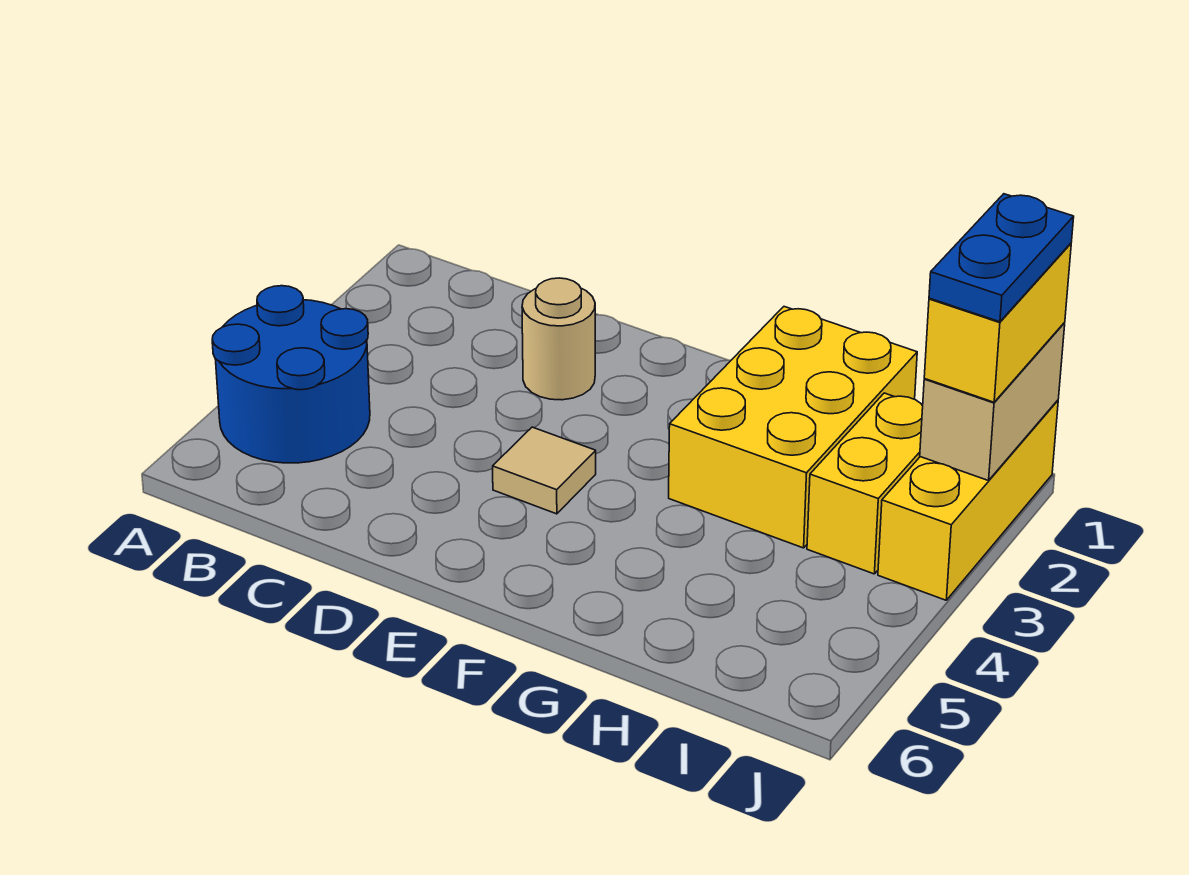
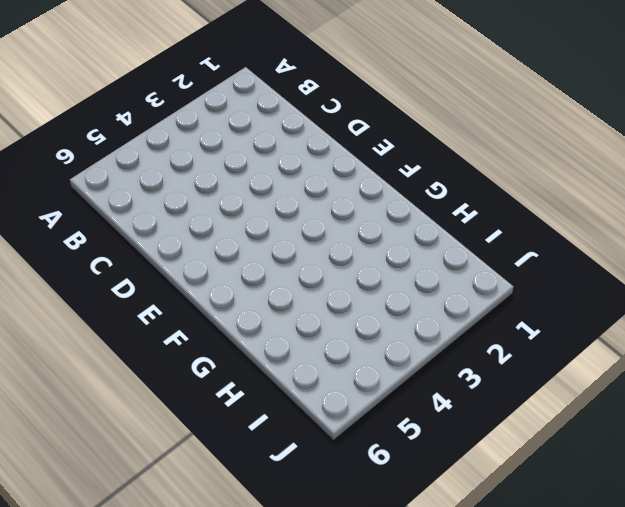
none -> blue 2x2 round brick [212,286,370,463]
none -> tan 1x1 round brick [522,278,595,400]

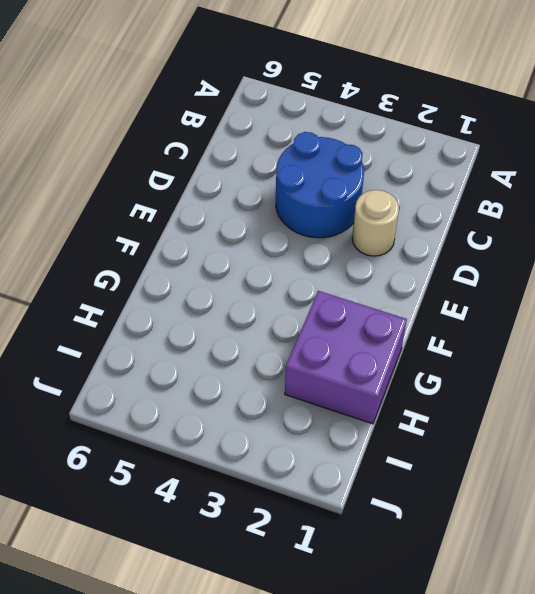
blue 2x2 round brick [276,132,364,238] -> blue 2x2 round brick moved to [212,286,370,463]
purple 2x2 brick [285,291,407,424] -> yellow 2x3 brick [669,307,917,548]
none -> tan 1x1 tile [493,427,596,514]
none -> yellow 1x2 brick [807,393,923,574]

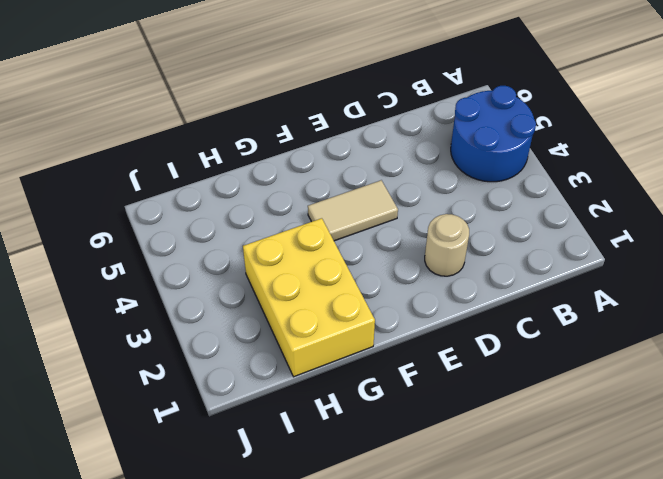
tan 1x2 tile [308,180,398,241] -> tan 1x1 tile [493,427,596,514]
none -> yellow 1x2 brick [807,393,923,574]
none -> yellow 1x3 brick [878,400,1058,600]

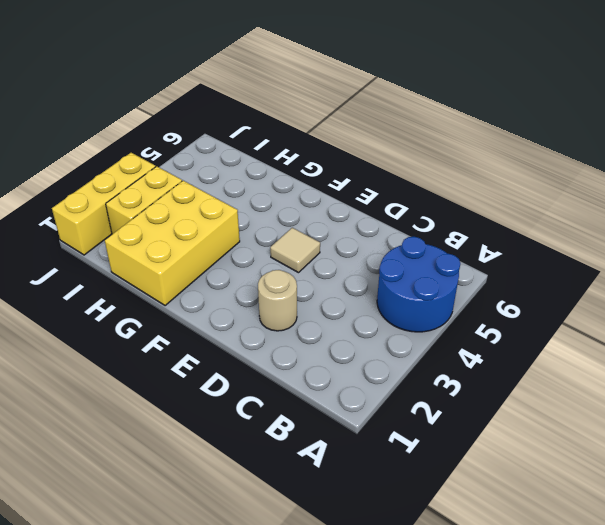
none -> tan 1x2 brick [920,323,1065,481]
none -> yellow 1x2 brick [924,243,1071,402]

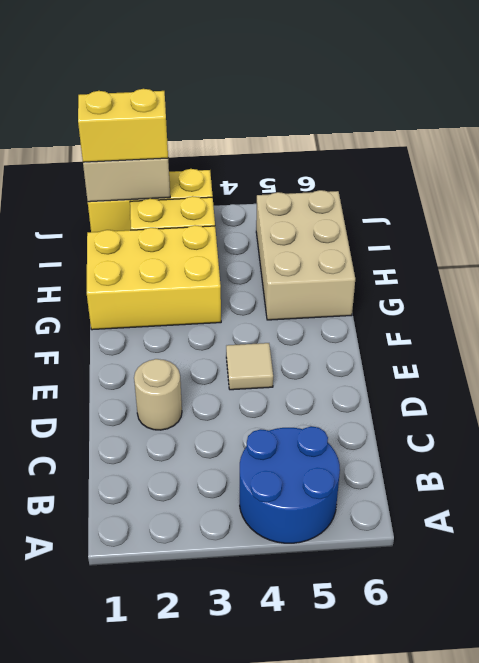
tan 2x3 brick [256,190,355,320] -> none
none -> blue 1x2 plate [929,194,1074,322]

